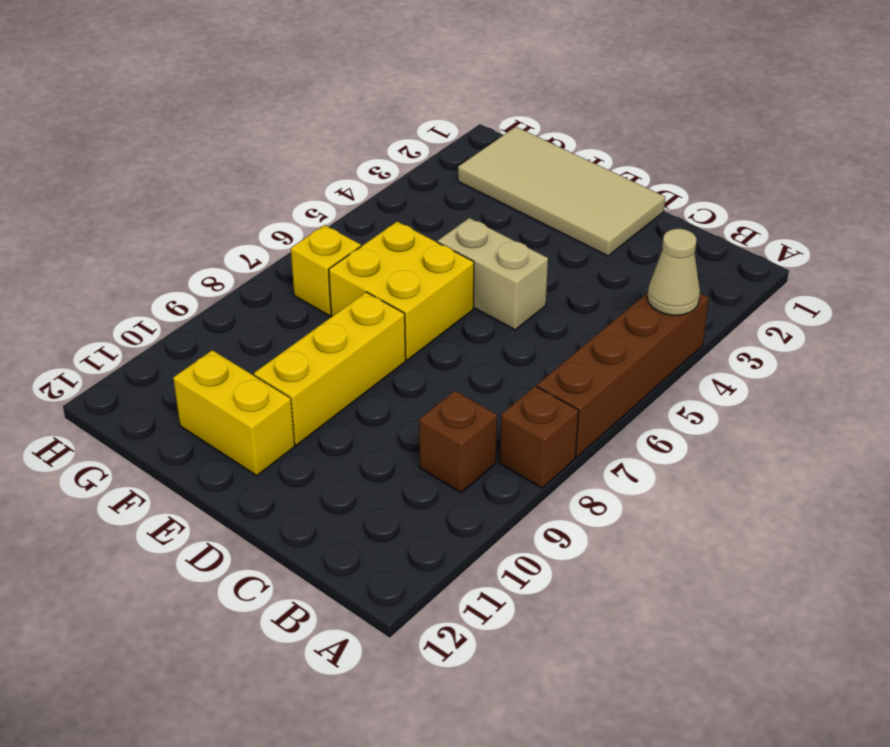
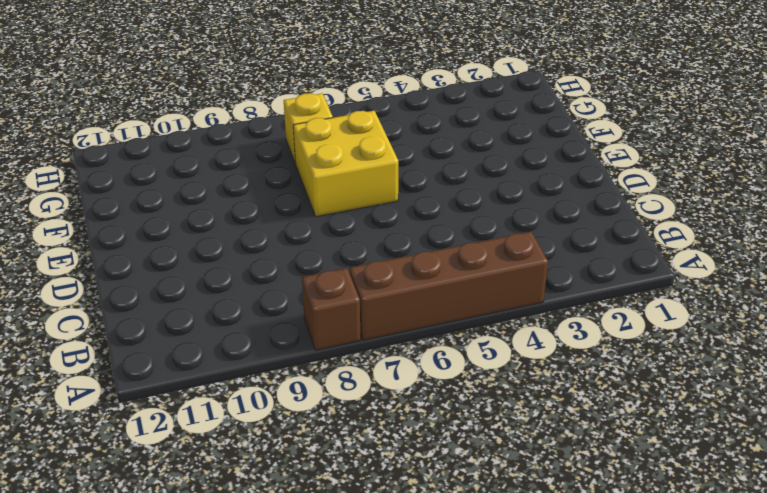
none -> brown 1x1 brick [419,391,497,493]
none -> tan 2x4 tile [458,127,665,256]

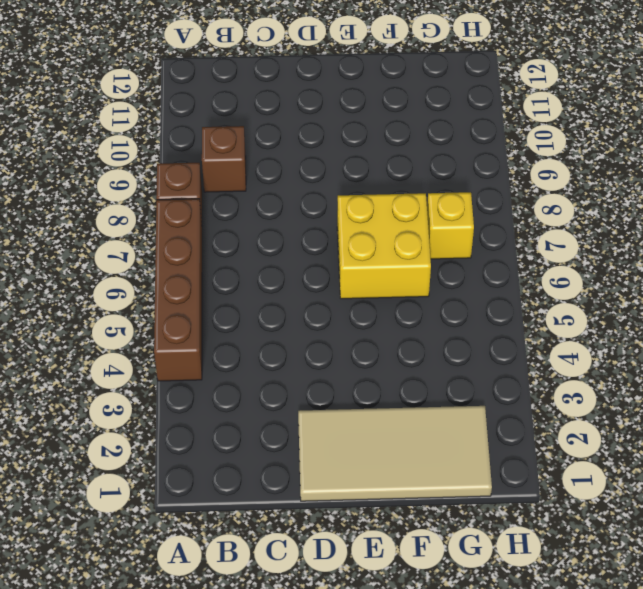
none -> tan 1x2 brick [438,218,548,330]
none -> yellow 1x3 brick [254,292,406,445]

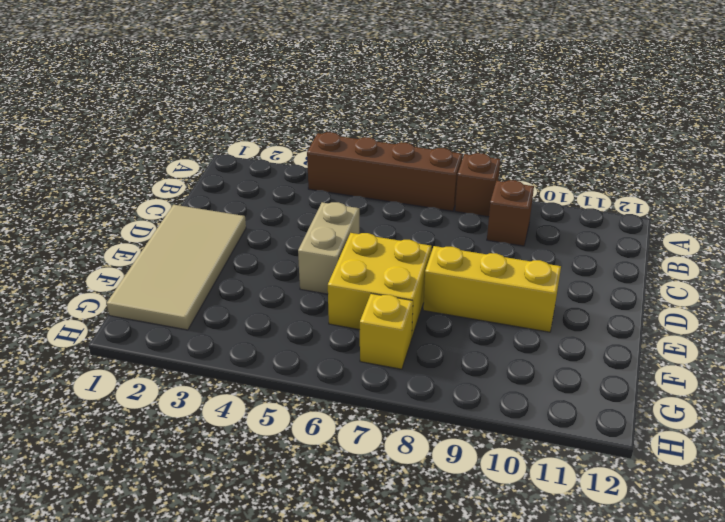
none -> yellow 1x2 brick [173,350,295,476]
none -> tan 1x1 cone [647,229,700,315]

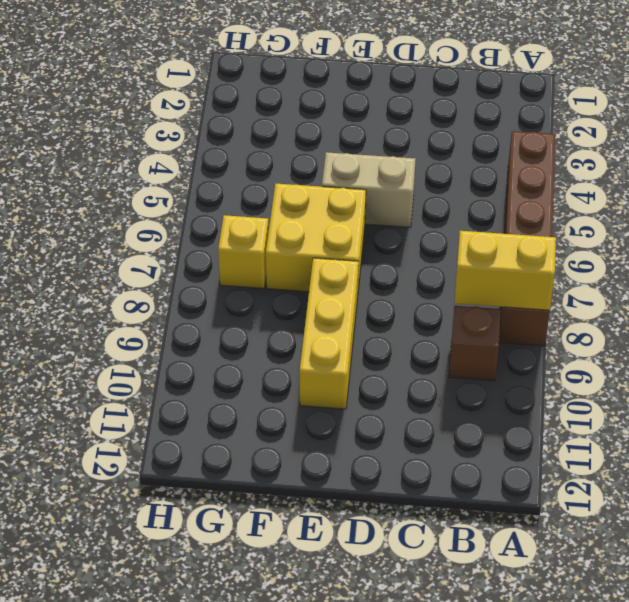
yellow 1x2 brick [455,231,556,311] -> yellow 1x2 brick moved to [173,350,295,476]
none -> tan 2x4 tile [458,127,665,256]
none -> tan 1x1 cone [647,229,700,315]

